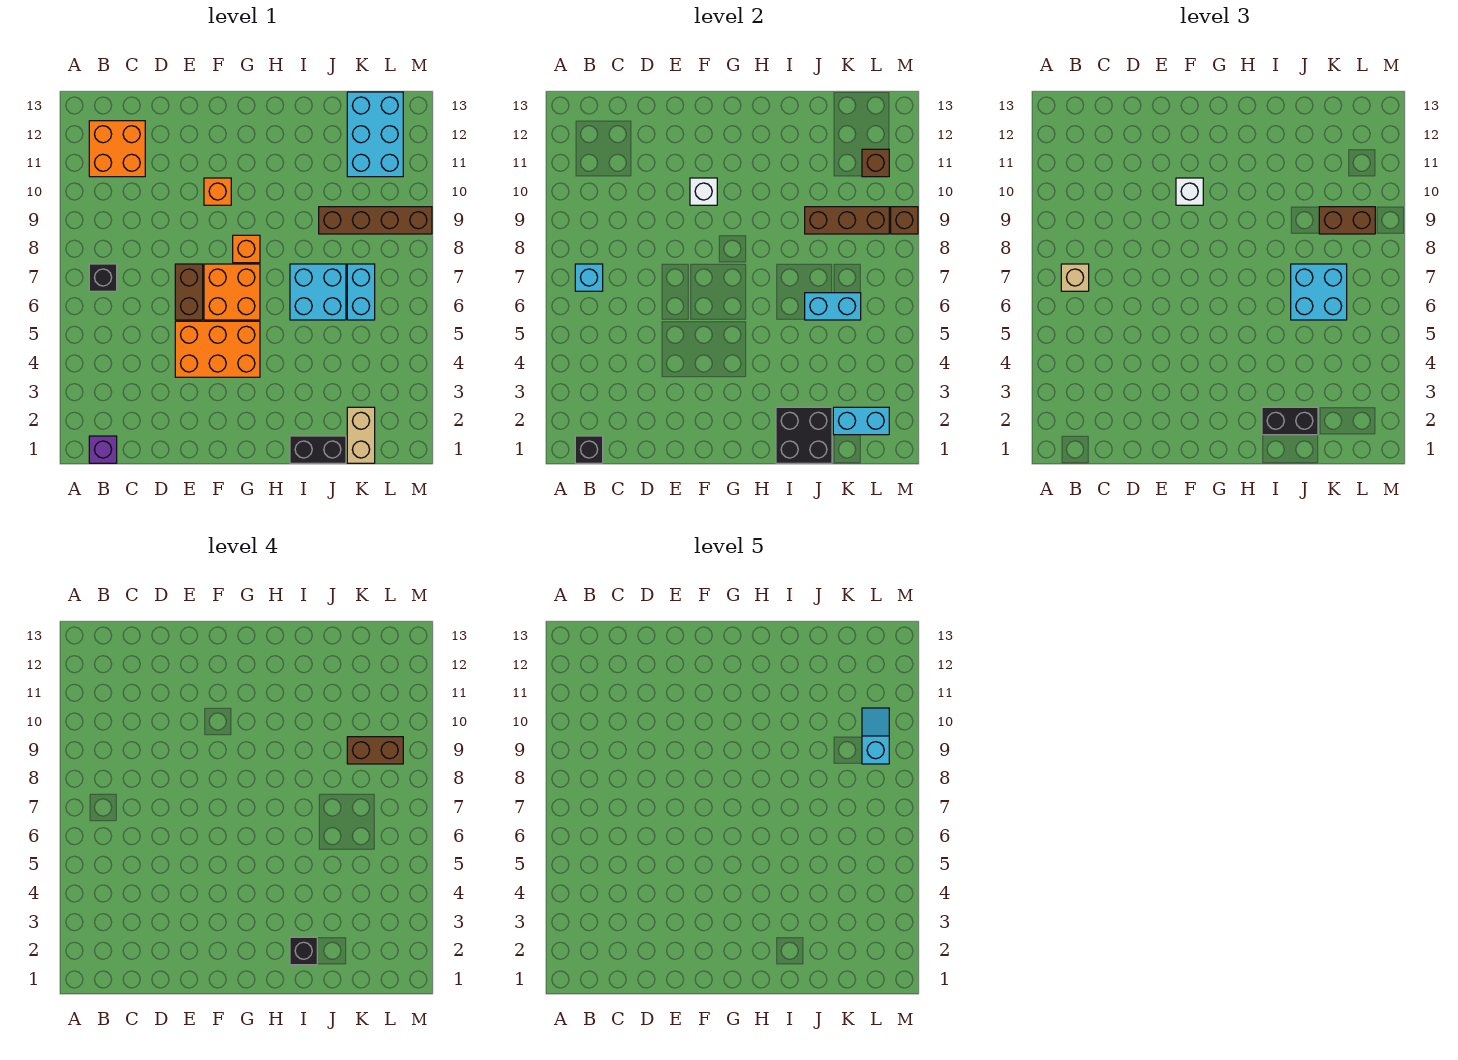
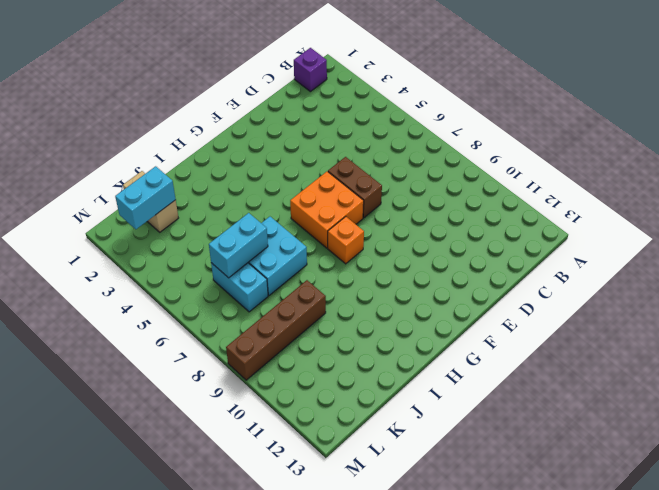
none -> black 1x1 brick [89,264,117,291]
none -> orange 2x2 brick [89,121,145,177]
none -> orange 2x3 brick [175,321,260,377]
none -> orange 1x1 brick [204,178,231,205]

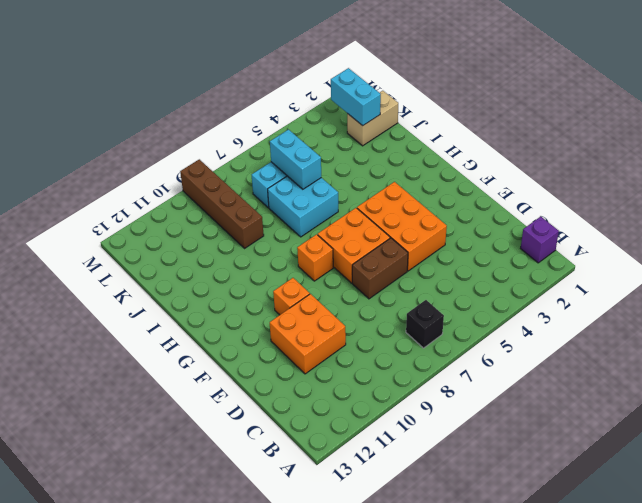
orange 2x2 brick [270,294,346,374] -> orange 2x2 brick moved to [89,121,145,177]
none -> black 1x2 brick [290,436,346,463]
none -> cyan 2x3 brick [347,92,403,177]
none -> black 1x1 brick [575,436,603,463]
none -> cyan 1x1 brick [575,264,603,291]

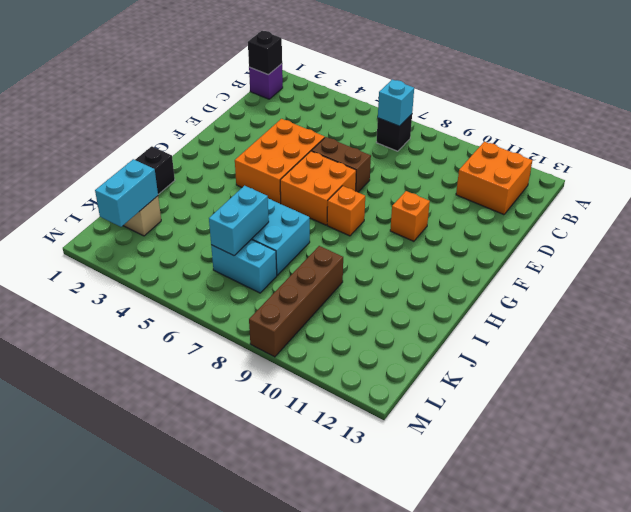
none -> cyan 2x3 brick [347,92,403,177]
none -> white 1x1 brick [690,178,717,205]
none -> black 2x2 brick [776,407,832,463]
none -> brown 1x3 brick [805,207,889,234]

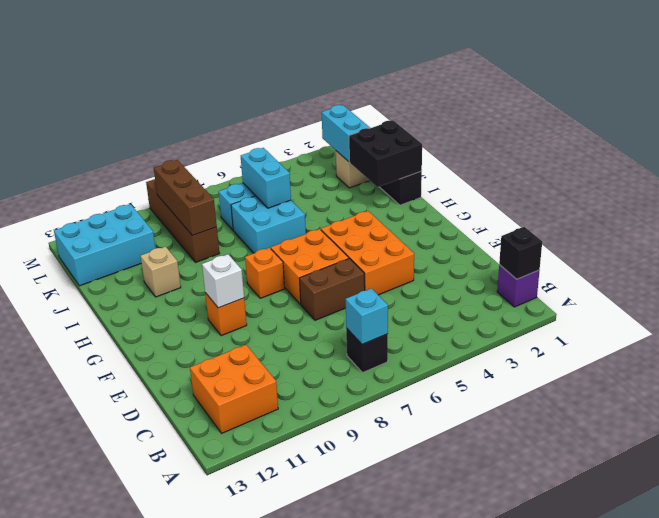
tan 1x1 brick [140,246,181,297] -> tan 1x1 brick moved to [1061,264,1089,291]
none -> brown 1x1 brick [862,149,889,177]
none -> brown 1x1 brick [891,207,918,234]
none -> white 1x1 brick [1176,178,1203,205]
none -> black 1x2 brick [1262,407,1318,435]

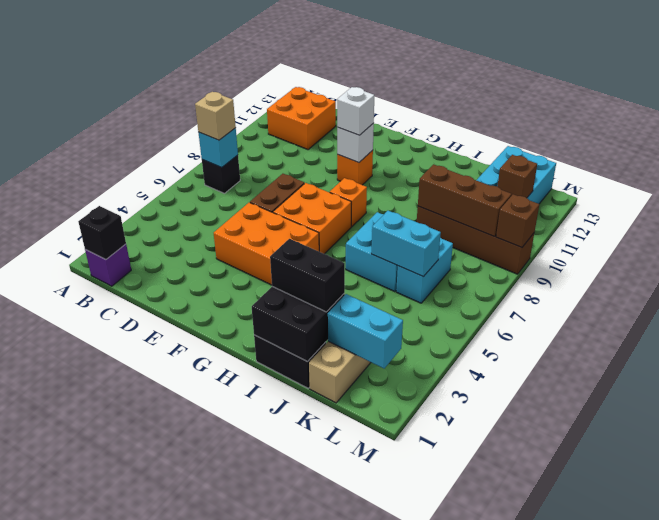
none -> cyan 2x2 brick [1291,264,1347,320]
none -> brown 1x2 brick [1319,207,1375,234]
none -> black 1x1 brick [290,937,317,965]
none -> brown 1x2 brick [347,737,403,764]

